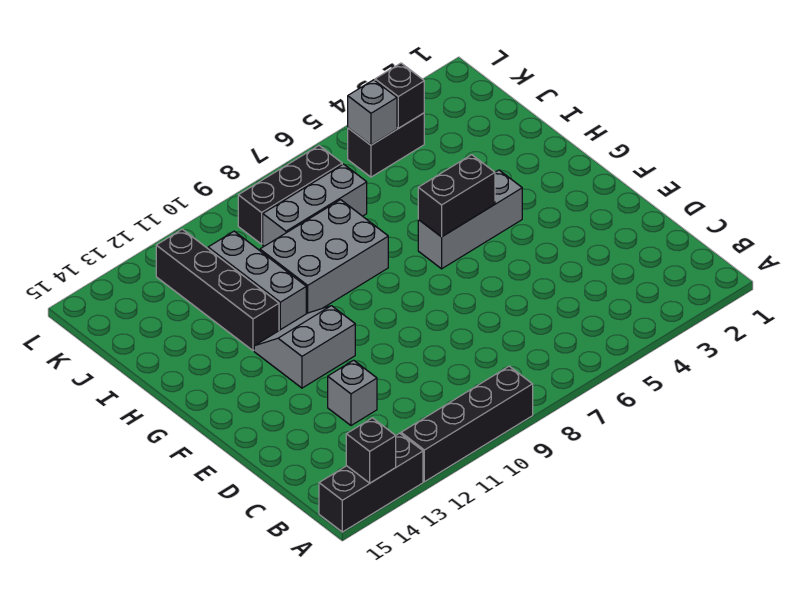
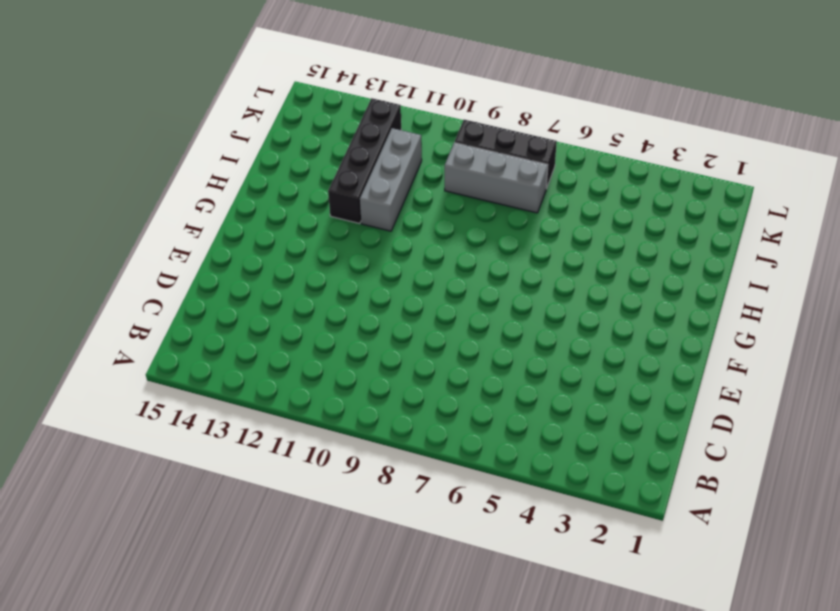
none -> black 1x4 brick [401,366,533,482]
none -> black 1x3 brick [319,433,423,532]
none -> grey 1x1 brick [328,360,377,425]

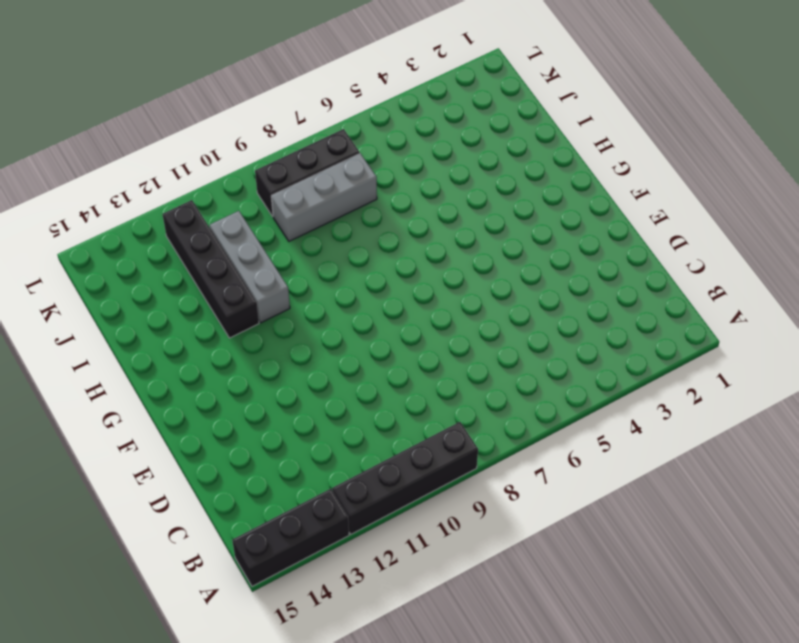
none -> grey 1x1 brick [328,360,377,425]
none -> grey 2x2 slope [254,306,355,388]
none -> grey 1x3 brick [418,170,522,269]

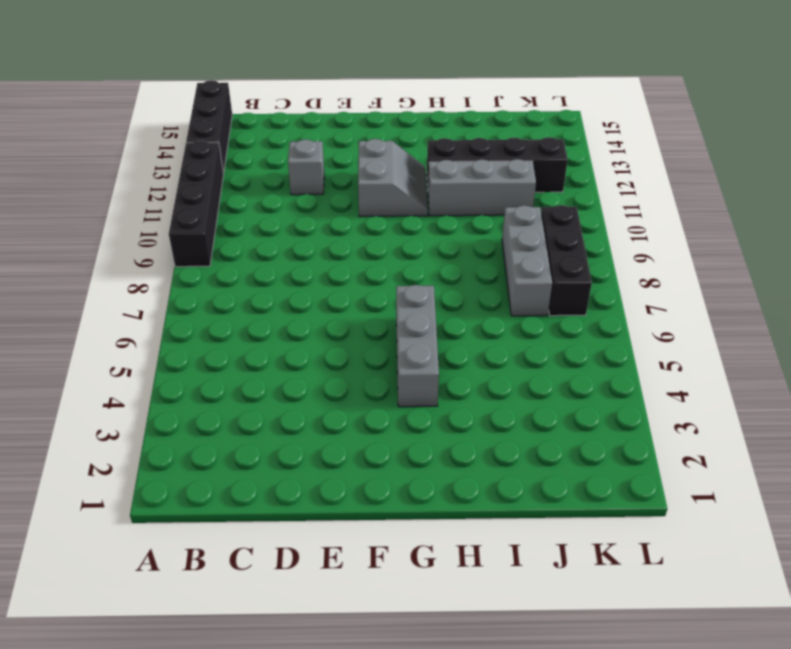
none -> grey 2x3 brick [260,200,388,314]
none -> black 1x2 brick [348,113,424,177]
none -> black 1x1 brick [346,418,396,483]

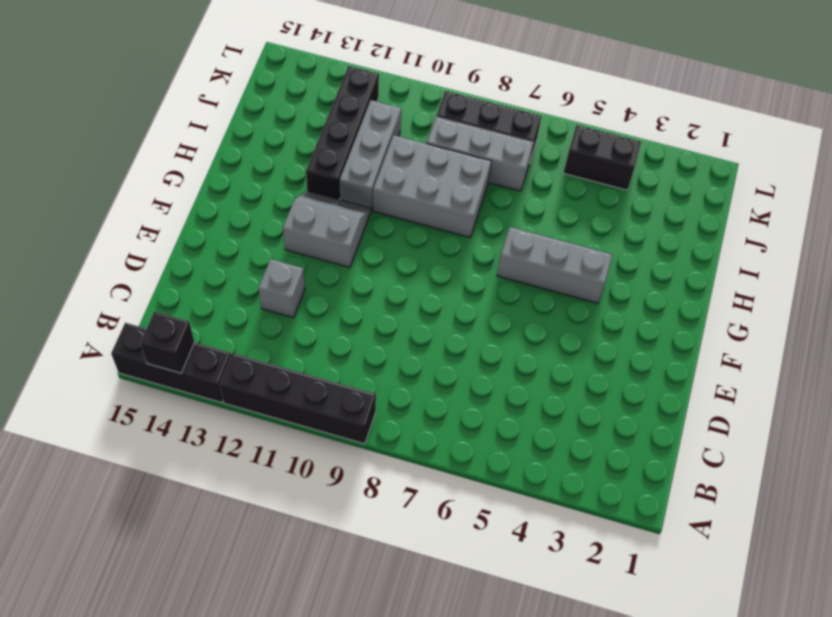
none -> black 1x2 brick [418,155,495,237]
none -> black 1x1 brick [375,63,424,128]
none -> grey 1x1 brick [348,80,397,145]

